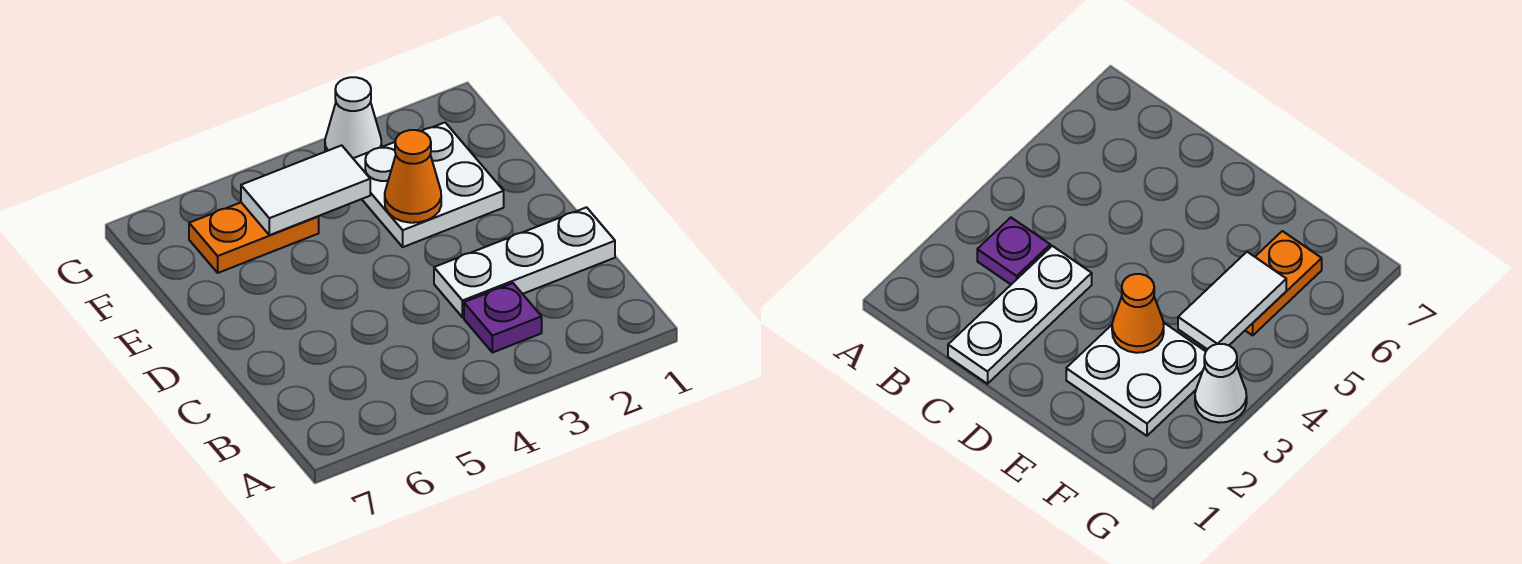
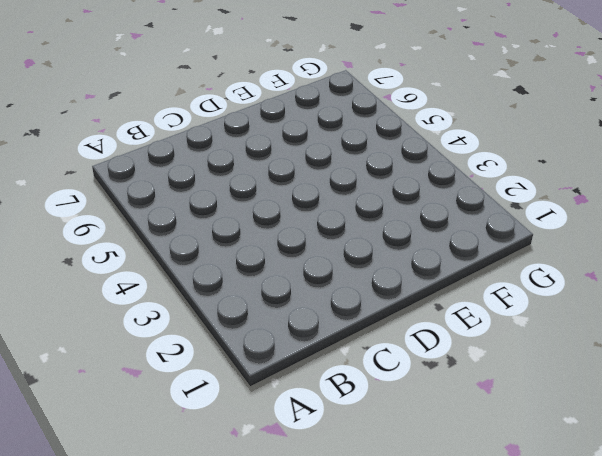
none -> purple 1x1 plate [464,283,542,353]
none -> white 1x3 plate [434,207,615,317]

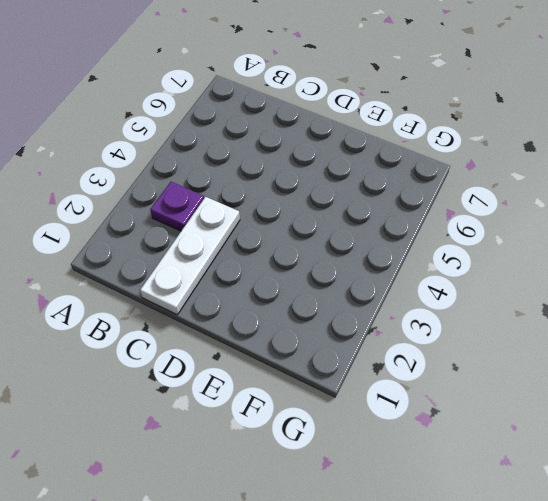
none -> white 2x2 plate [353,122,504,247]
none -> orange 1x2 plate [189,203,319,273]

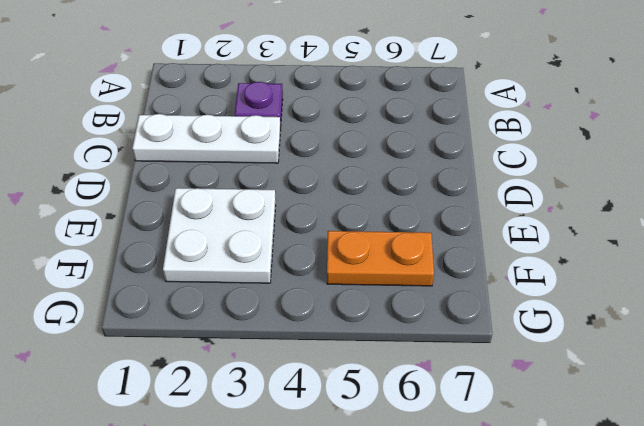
none -> white 1x1 cone [325,77,382,158]
none -> orange 1x1 cone [385,130,441,223]

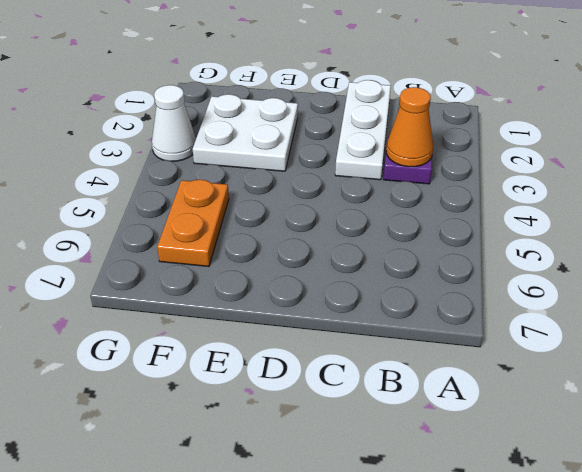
orange 1x1 cone [386,87,433,167] -> orange 1x1 cone moved to [385,130,441,223]
none -> white 1x2 tile [241,145,370,235]

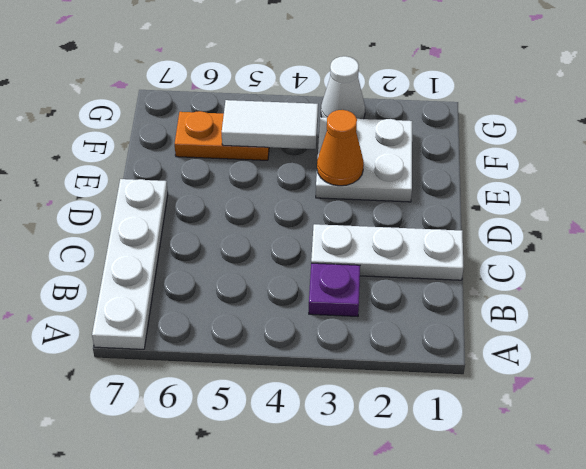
white 1x4 plate [92,179,168,349] -> none

